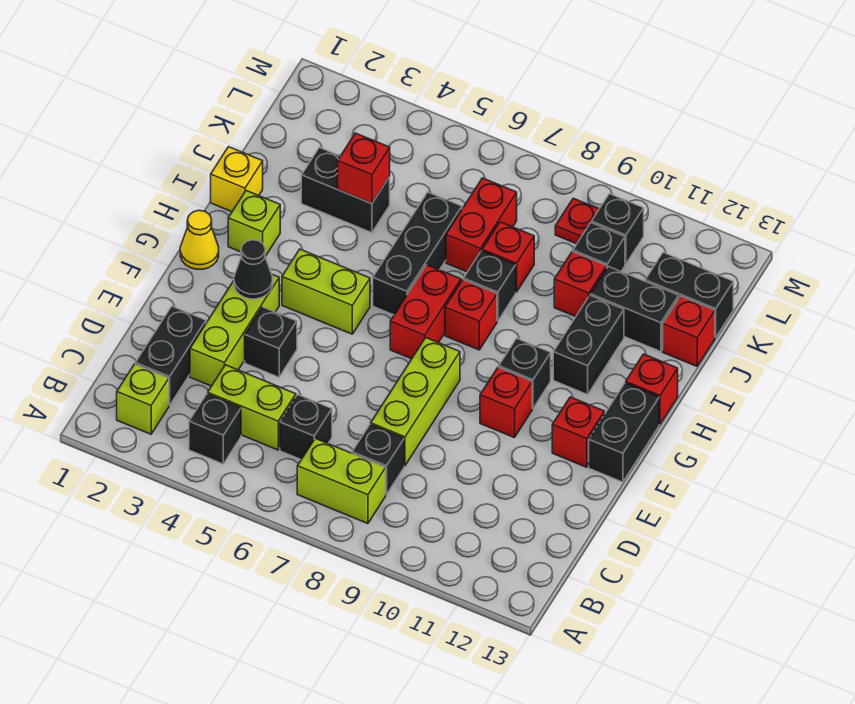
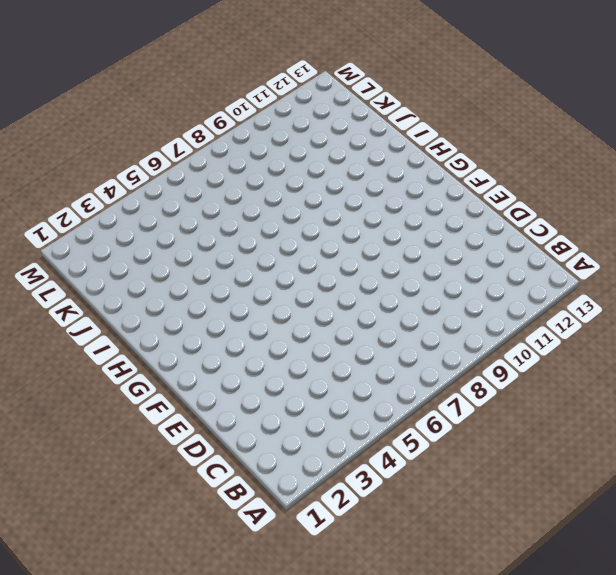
none -> lime 1x1 brick [117,364,169,434]
none -> black 1x1 brick [189,394,241,464]
none -> lime 1x2 brick [297,438,386,524]
none -> black 1x2 brick [135,306,206,405]

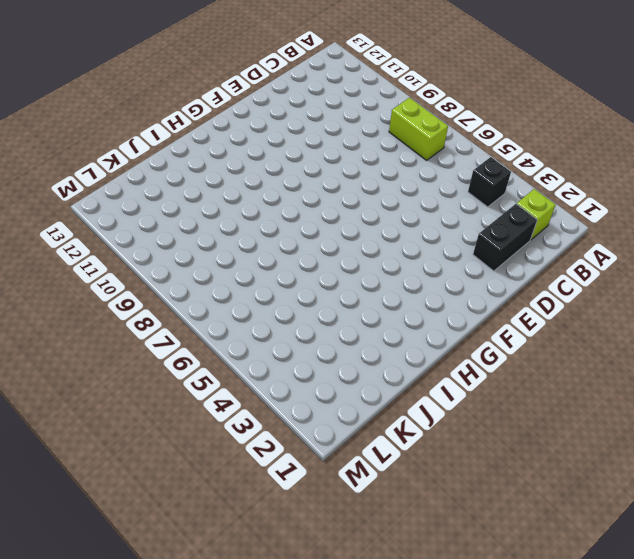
none -> lime 1x2 brick [208,365,296,450]
none -> black 1x1 brick [280,395,332,460]
none -> black 1x1 brick [352,424,404,495]
none -> lime 1x3 brick [190,274,279,386]

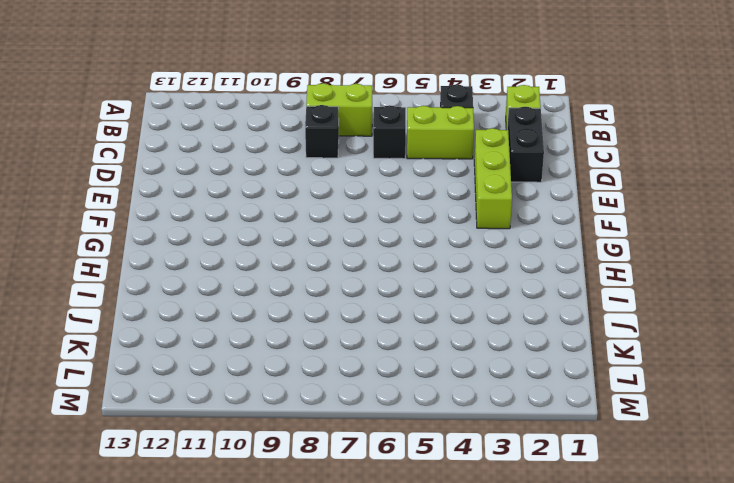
none -> lime 1x3 brick [371,338,460,466]
none -> black 1x1 brick [245,307,297,377]
none -> red 1x1 brick [480,367,532,438]
none -> red 1x1 brick [552,397,604,467]

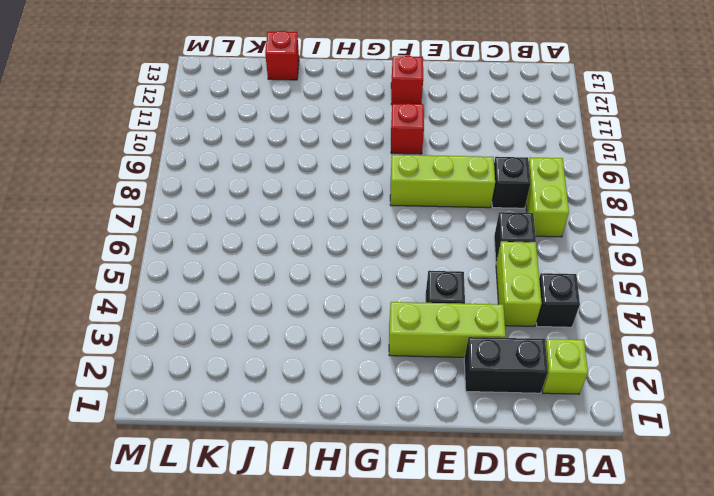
none -> black 1x2 brick [589,383,659,482]
none -> yellow 1x1 cone [180,210,219,269]
none -> lime 1x2 brick [282,249,370,334]
none -> red 1x2 brick [390,265,461,359]

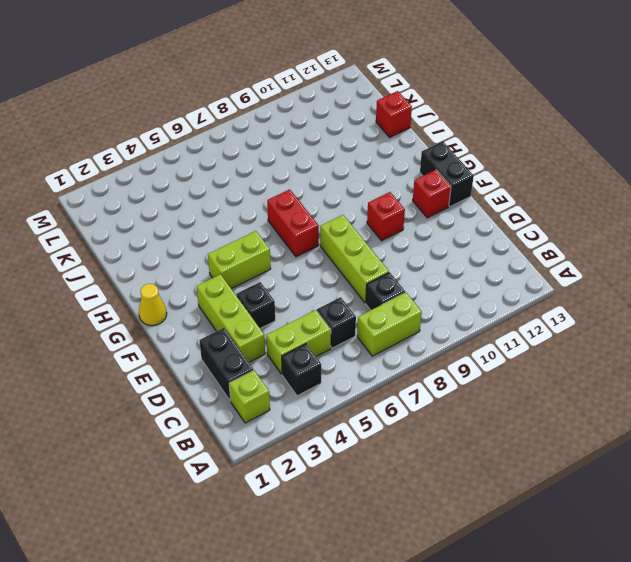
none -> black 1x1 brick [499,338,551,409]
none -> lime 1x1 brick [228,191,280,256]
none -> black 1x3 brick [373,192,462,315]
none -> red 1x1 brick [445,280,497,350]

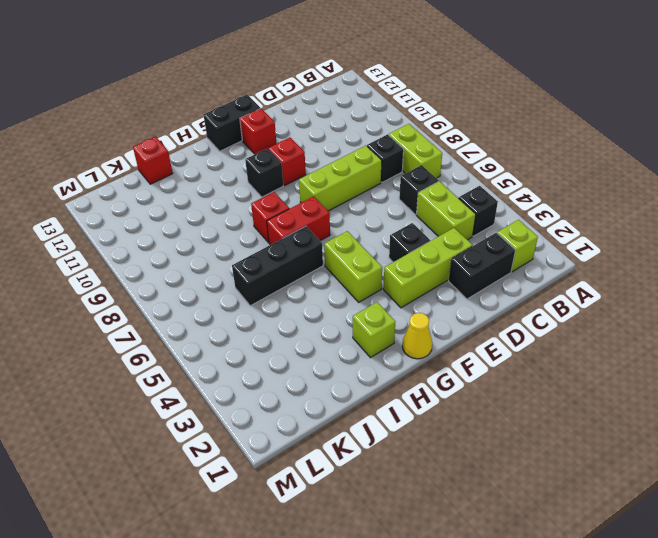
none -> black 1x2 brick [553,295,624,395]
none -> red 1x1 brick [626,354,678,424]
none -> yellow 1x1 brick [211,147,263,212]
none -> black 1x1 brick [464,251,516,321]

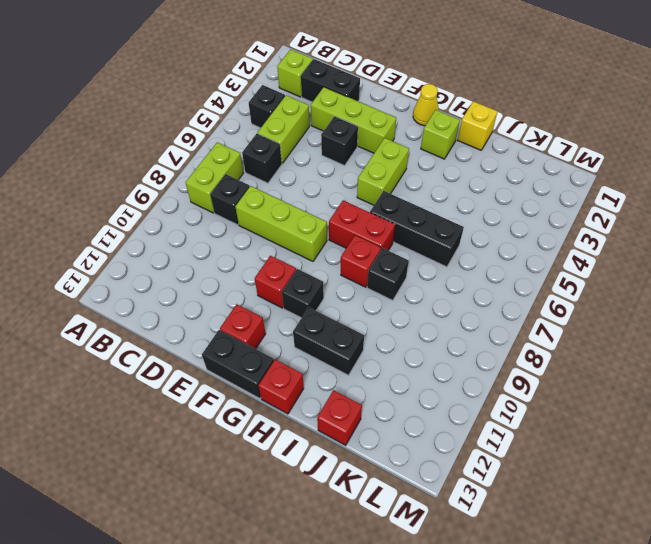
none -> black 1x2 brick [301,148,390,233]
none -> red 1x2 brick [446,178,517,272]
none -> red 1x1 brick [482,222,534,292]
none -> red 1x1 brick [554,252,607,317]

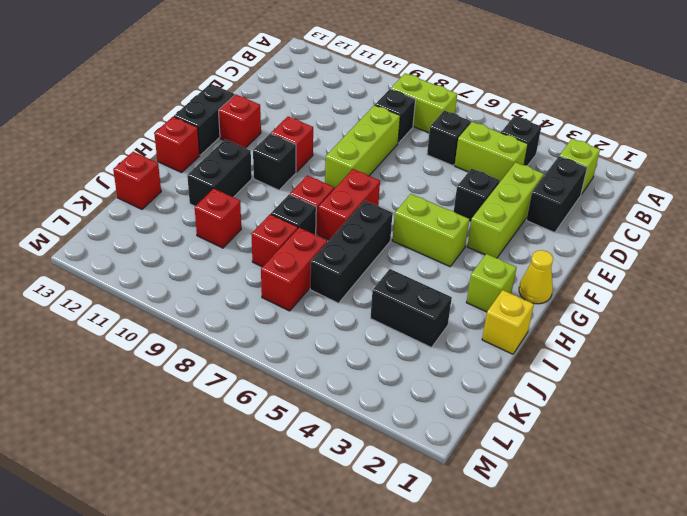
none -> black 1x2 brick [591,266,679,352]
none -> black 1x1 brick [573,223,625,271]
none -> black 1x2 brick [645,252,733,337]
none -> red 1x1 plate [555,198,599,244]

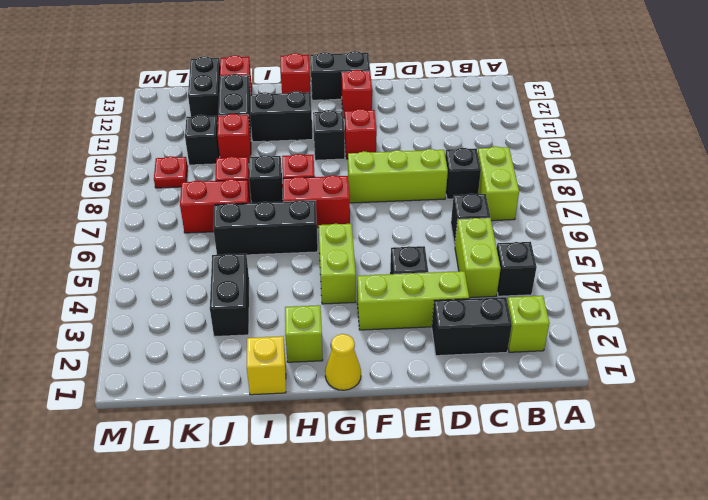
none -> black 1x1 brick [592,194,644,264]
none -> black 1x1 cone [234,240,272,299]
none -> red 1x1 brick [338,133,390,204]

